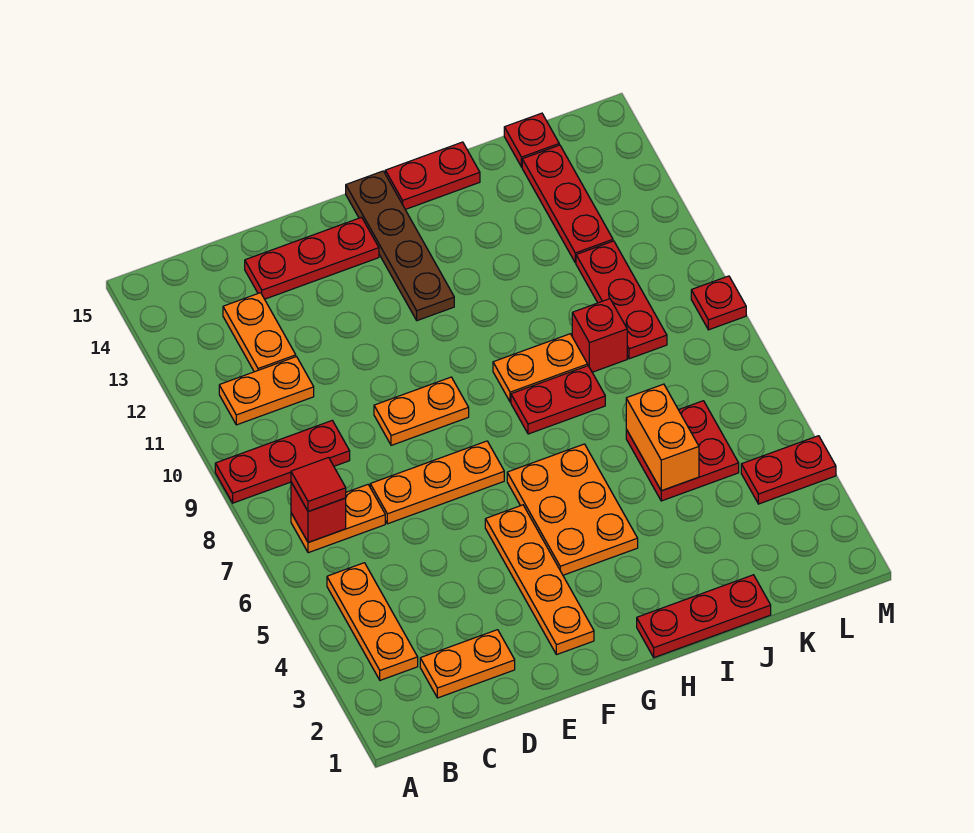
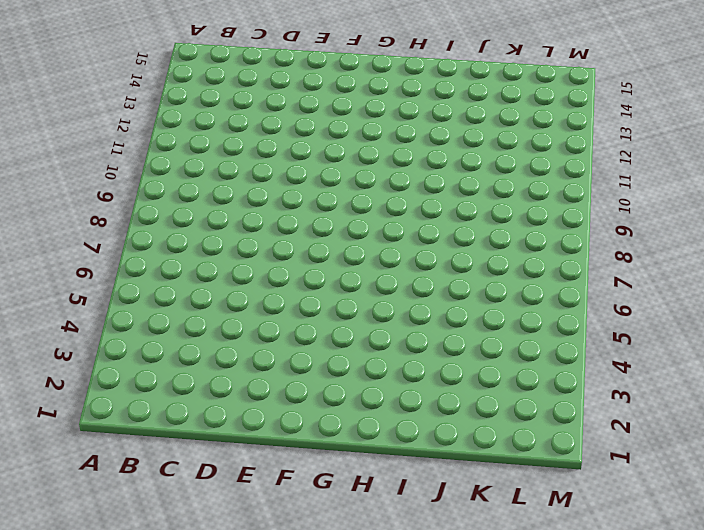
none -> red 1x3 plate [215,421,350,503]
none -> orange 1x3 plate [327,563,418,680]
none -> orange 1x2 plate [291,485,385,553]

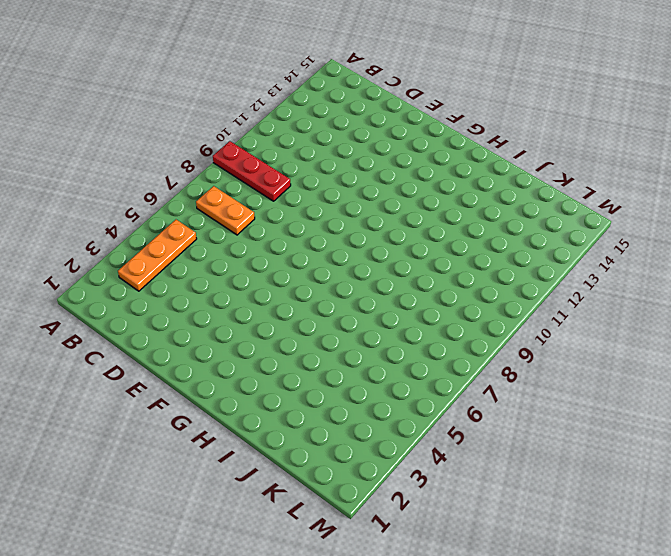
none -> orange 1x2 plate [219,357,314,425]
none -> orange 1x2 plate [420,630,515,698]
none -> orange 1x2 plate [223,293,296,372]

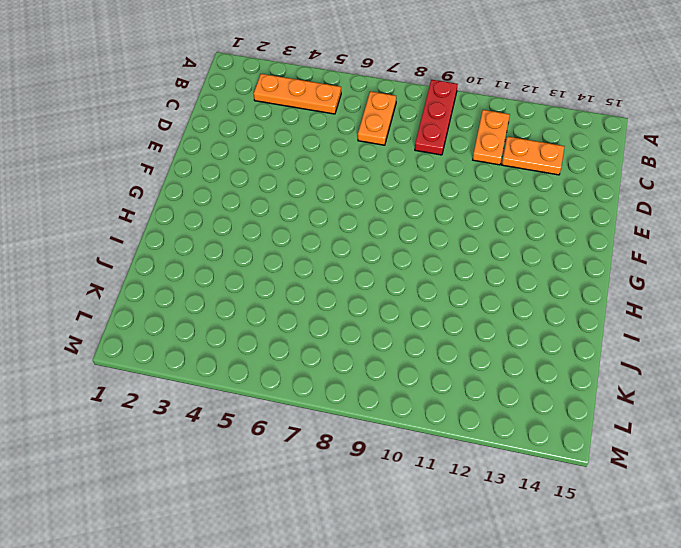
none -> orange 1x2 plate [420,630,515,698]
none -> orange 1x3 plate [370,441,504,524]
none -> red 1x3 plate [245,217,379,299]

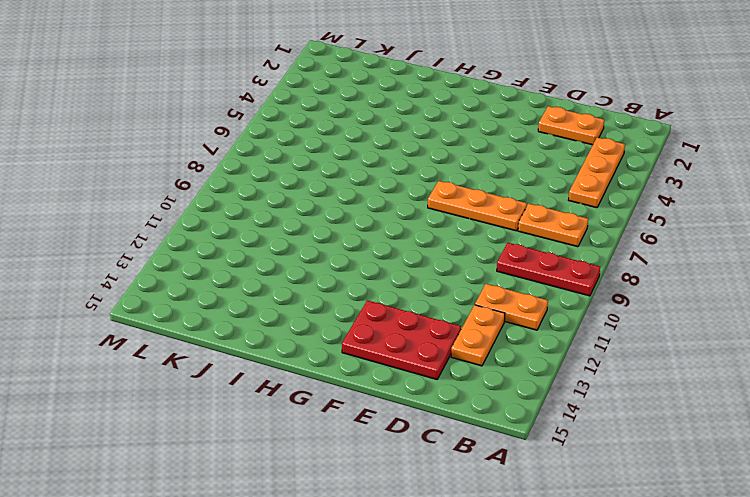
red 2x3 plate [342,300,461,379] -> red 1x3 plate [245,217,379,299]
none -> orange 1x2 plate [374,377,469,445]
none -> orange 1x4 plate [485,505,594,655]
none -> orange 2x3 plate [507,444,638,575]

